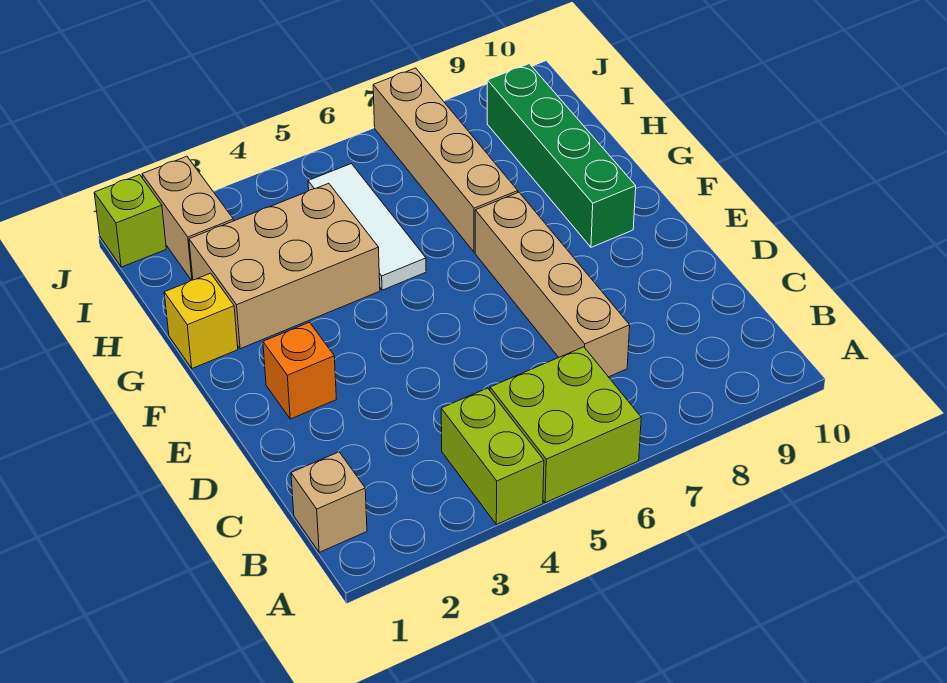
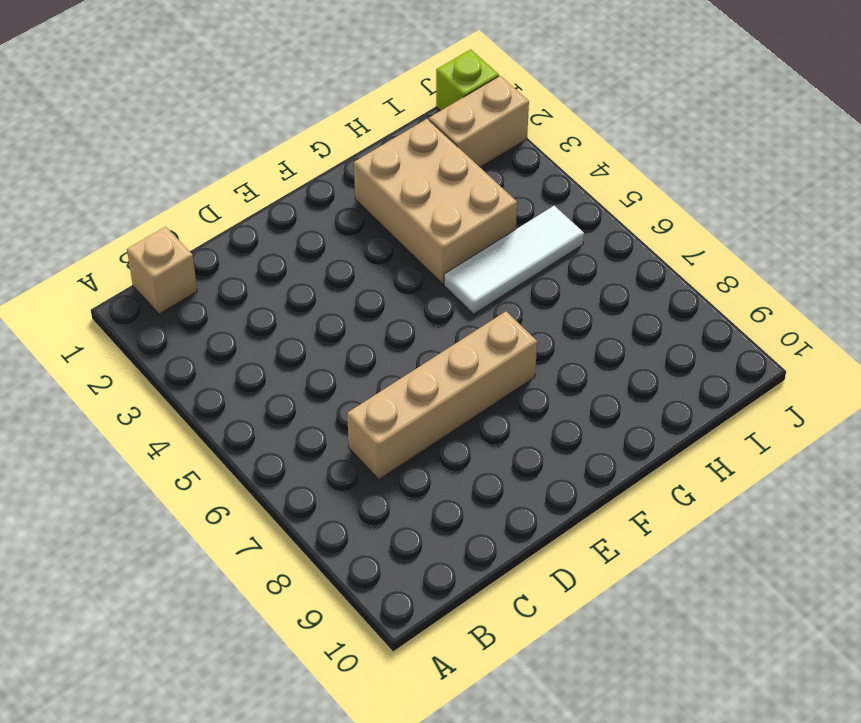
none -> lime 1x2 brick [441,388,544,525]
none -> lime 2x2 brick [490,347,641,503]
none -> orange 1x1 brick [263,322,336,419]

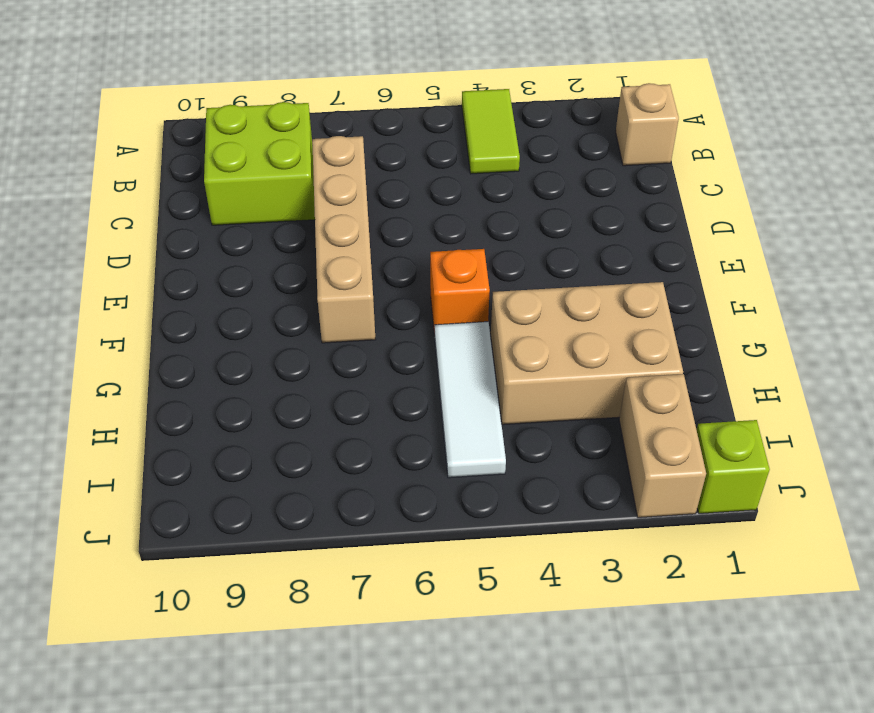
lime 1x2 tile [462,89,520,174] -> lime 1x2 brick [441,388,544,525]
lime 2x2 brick [204,102,315,225] -> lime 2x2 brick moved to [490,347,641,503]
orange 1x1 brick [430,249,490,336] -> orange 1x1 brick moved to [263,322,336,419]
none -> green 1x4 brick [487,64,636,247]
none -> yellow 1x1 brick [164,273,238,368]
none -> tan 1x4 brick [373,68,518,252]

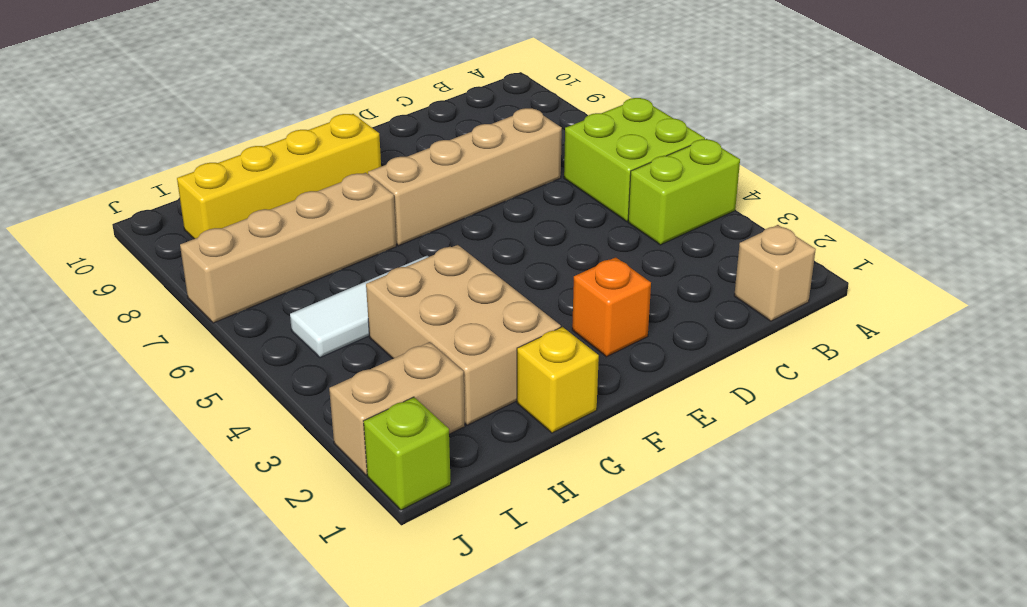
yellow 1x4 brick [177,114,381,239] -> green 1x4 brick [487,64,636,247]

